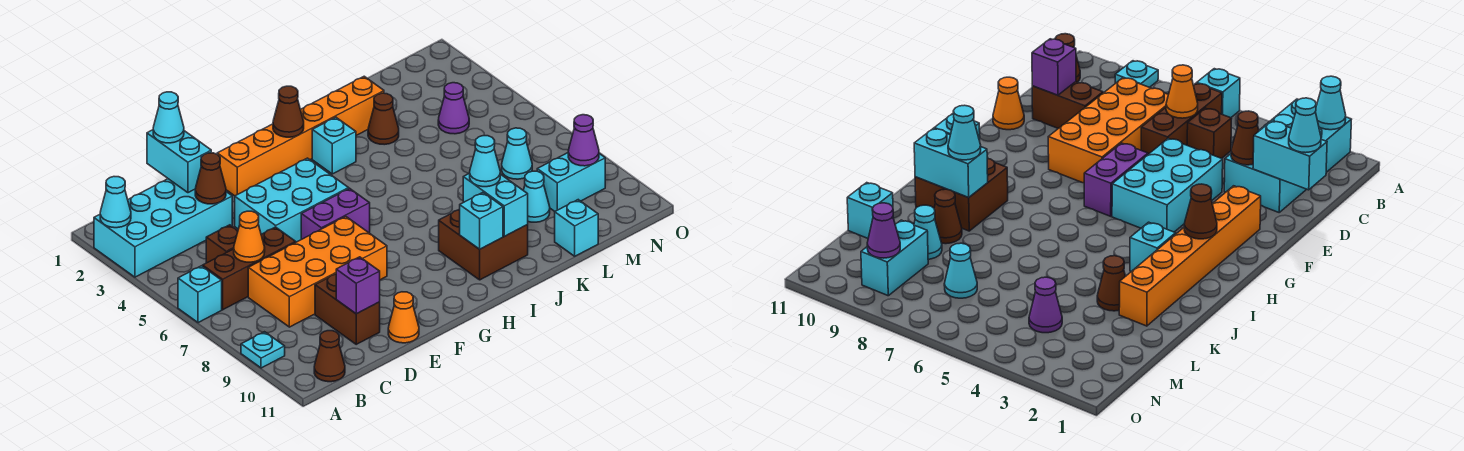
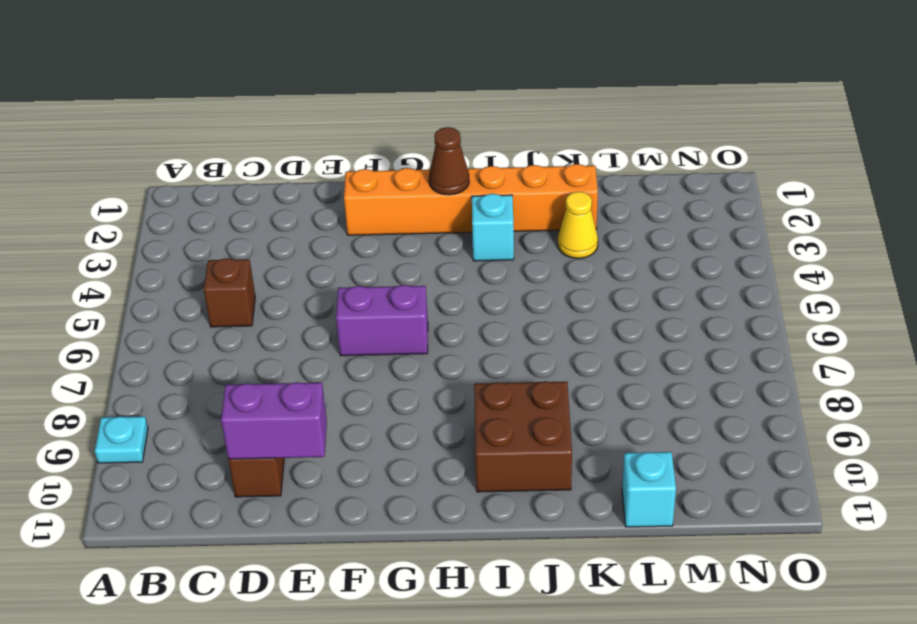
purple 1x2 brick [221,382,327,459] -> purple 1x1 brick [336,257,380,314]
yellow 1x1 cone [558,192,598,258] -> brown 1x1 cone [368,93,399,145]
none -> cyan 2x4 brick [94,179,232,277]
none -> cyan 1x1 brick [178,266,222,323]
none -> brown 1x3 brick [203,227,296,310]
none -> brown 1x1 cone [314,331,345,382]

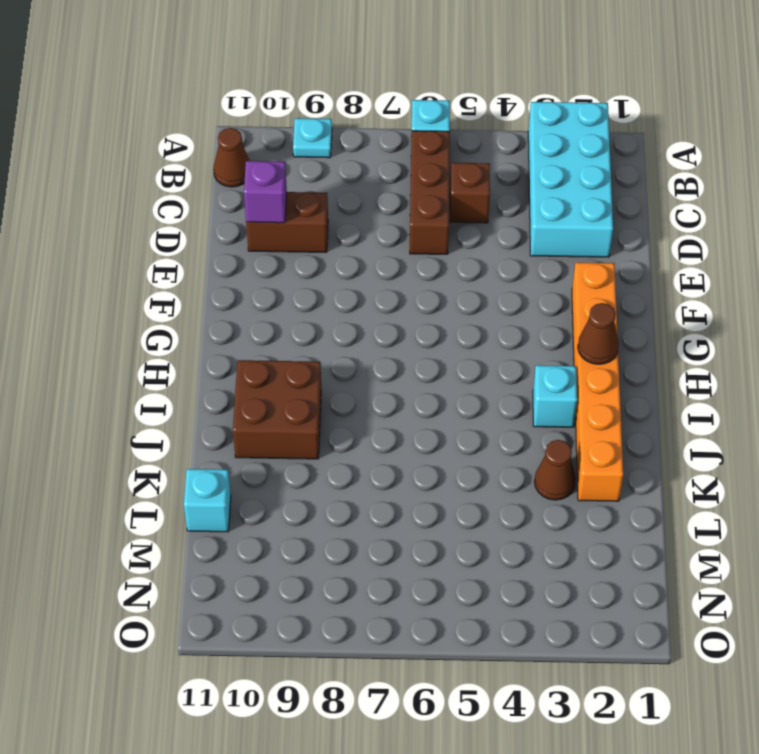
none -> orange 2x4 brick [248,217,387,327]
none -> cyan 2x3 brick [235,158,349,242]
none -> orange 1x1 cone [388,292,419,343]
none -> purple 1x2 brick [301,188,370,239]

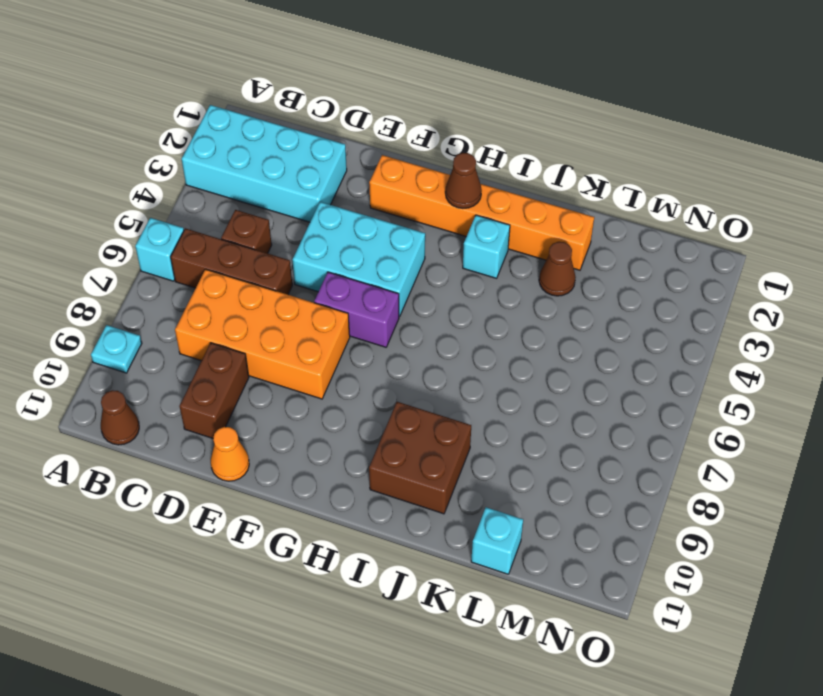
none -> brown 1x1 cone [934,189,962,244]
none -> cyan 1x1 cone [523,171,550,222]
none -> purple 1x1 cone [438,83,469,134]
none -> cyan 1x1 cone [502,128,532,179]

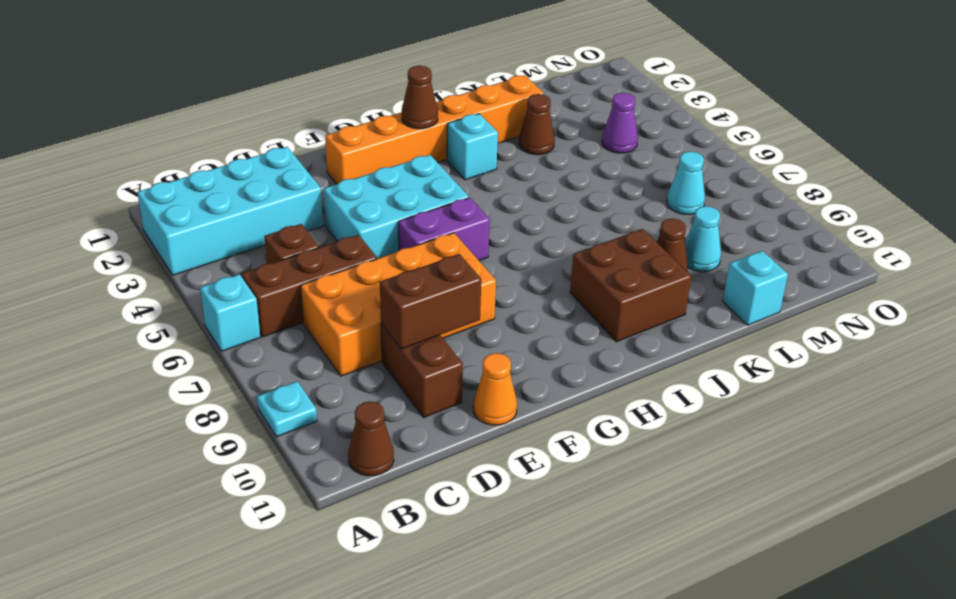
brown 1x2 brick [380,254,481,349] -> none
none -> cyan 1x2 brick [537,153,605,211]
none -> cyan 1x1 cone [100,177,131,228]
none -> orange 1x1 cone [234,211,265,262]
none -> cyan 1x2 brick [147,130,211,193]

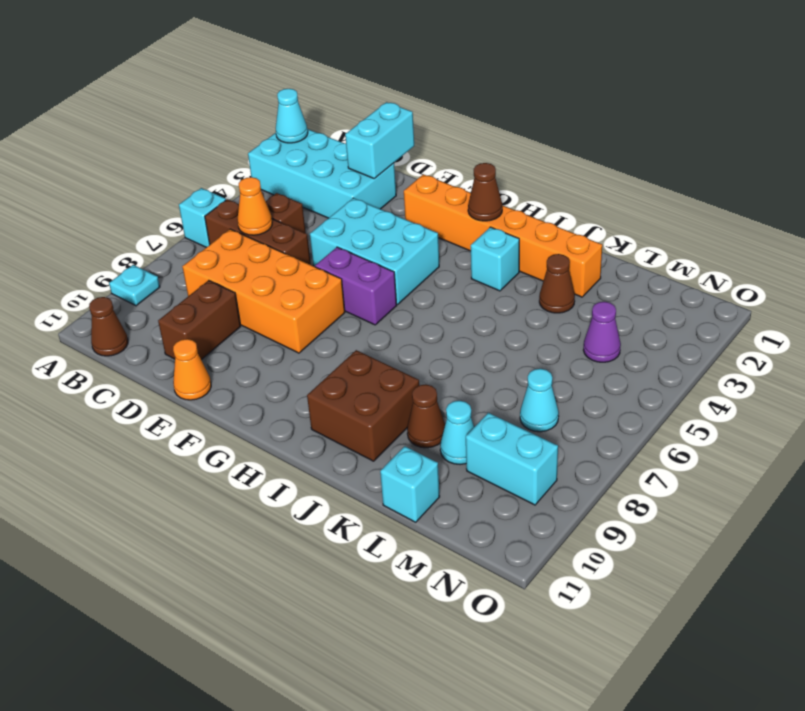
none -> brown 1x1 cone [195,153,226,204]
none -> purple 1x1 brick [336,257,380,314]
none -> cyan 1x1 brick [460,193,503,249]
none -> cyan 1x2 brick [463,173,528,236]

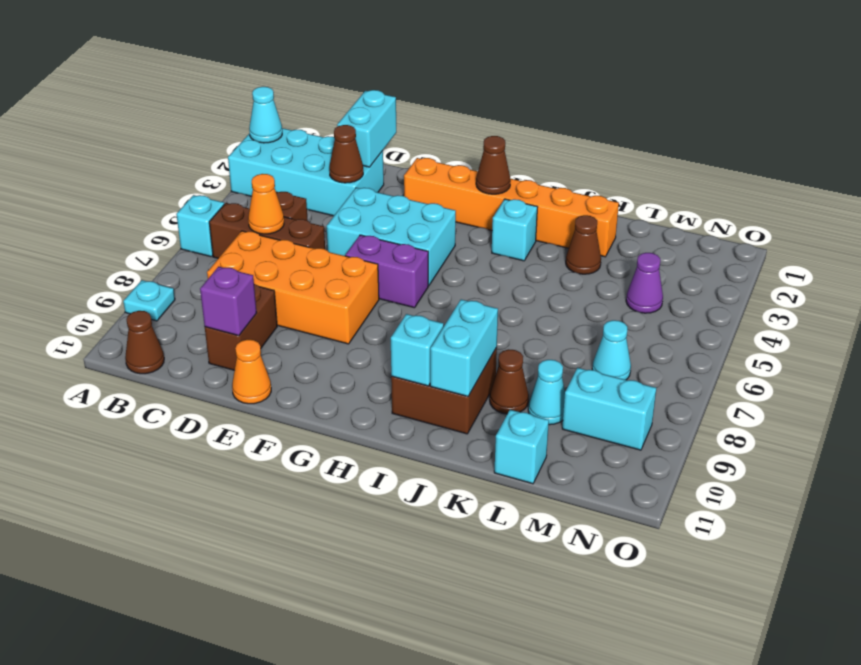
none -> purple 1x1 cone [568,115,599,166]
none -> cyan 1x1 cone [153,92,184,143]
none -> cyan 1x1 cone [470,136,500,187]

